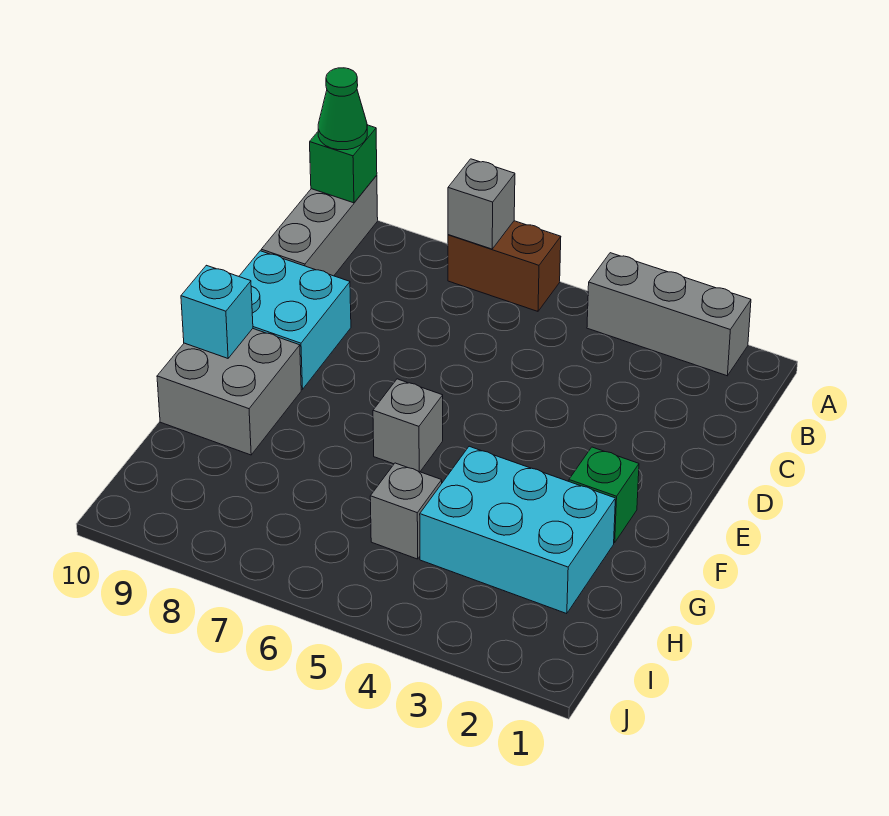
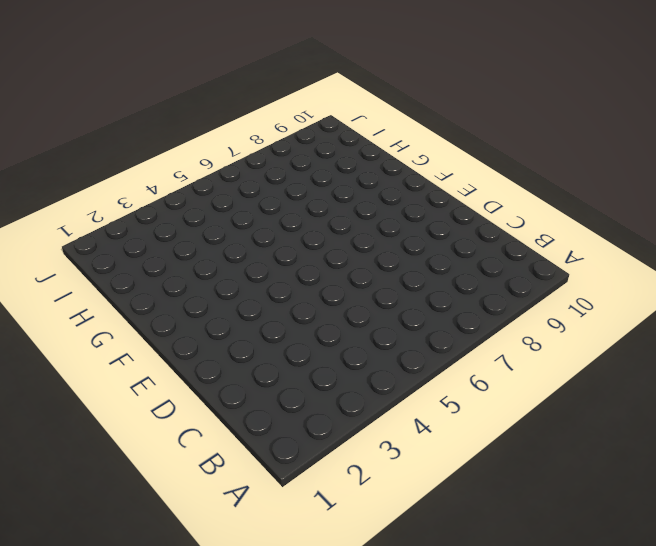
none -> grey 1x3 brick [587,253,751,376]
none -> brown 1x2 brick [448,221,561,311]
none -> grey 1x3 brick [261,175,378,276]

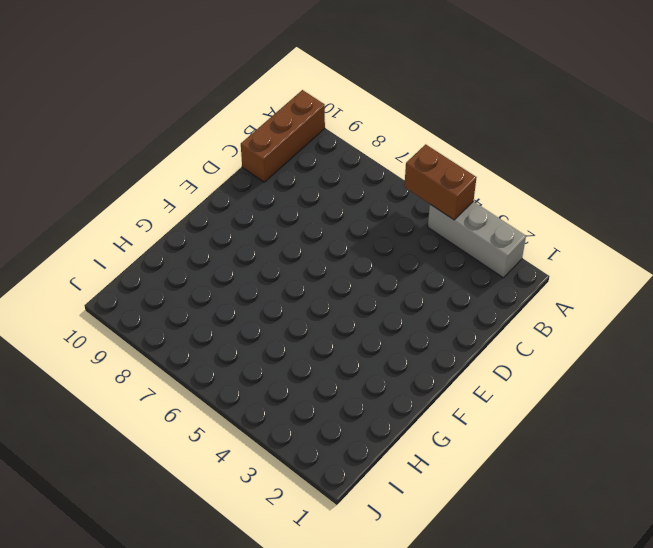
brown 1x2 brick [404,144,477,220] -> brown 1x2 brick moved to [448,221,561,311]
brown 1x3 brick [241,90,325,182] -> grey 1x3 brick [261,175,378,276]
none -> cyan 2x2 brick [239,251,351,389]
none -> green 1x1 brick [569,447,639,543]
none -> grey 1x1 brick [373,379,443,472]

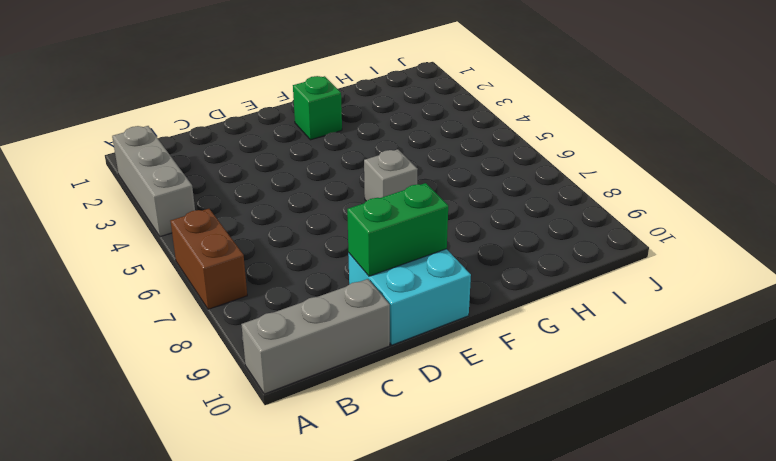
green 1x2 brick [347,183,448,276] -> none
none -> grey 2x2 brick [157,329,301,455]
none -> cyan 2x3 brick [420,446,615,614]
none -> grey 1x1 brick [370,463,442,559]

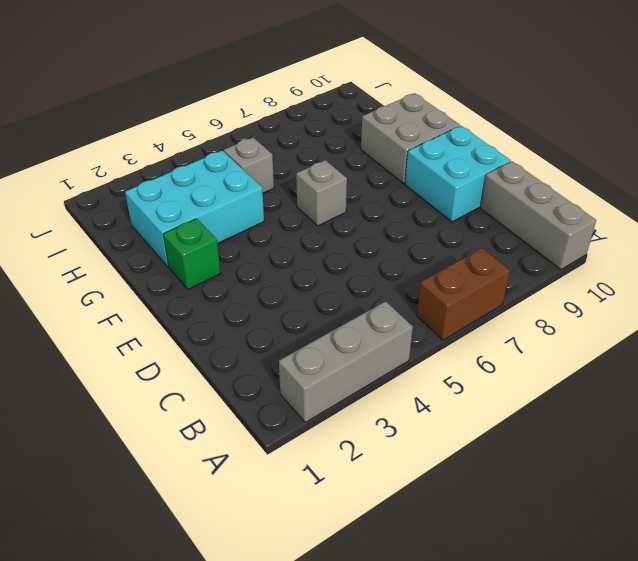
none -> grey 1x1 brick [448,159,515,249]
none -> green 1x1 brick [310,125,377,203]
none -> cyan 1x1 brick [181,265,253,358]

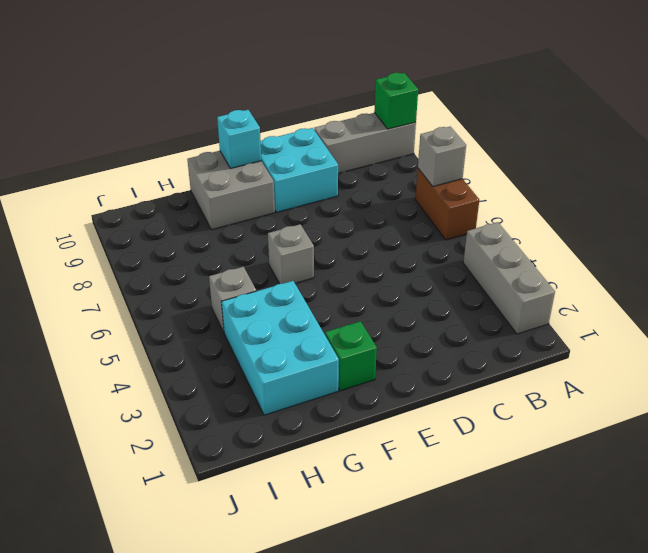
none -> green 1x1 cone [318,68,367,150]

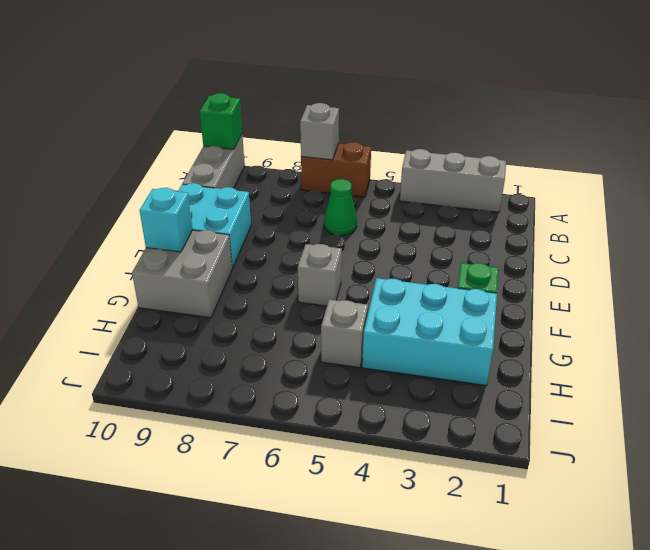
green 1x1 cone [324,179,357,235] -> green 1x1 cone moved to [318,68,367,150]

